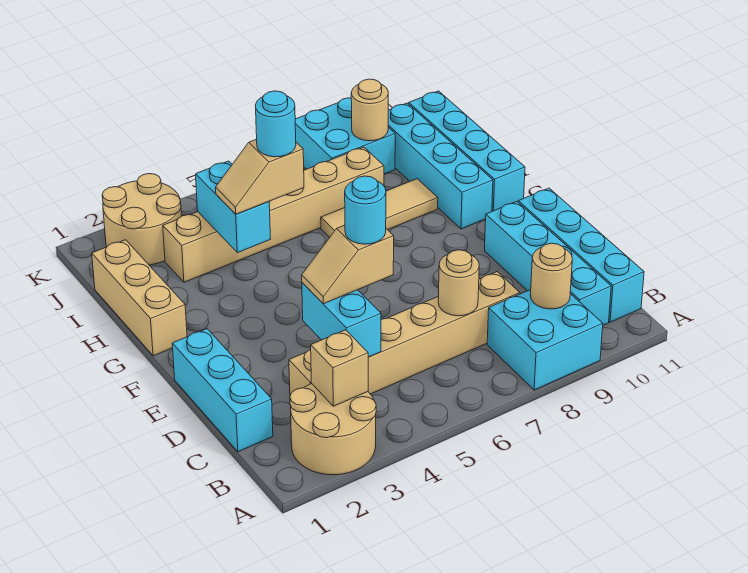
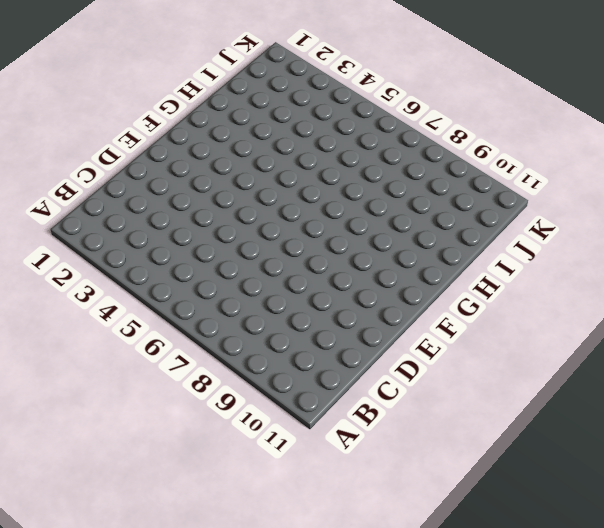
none -> tan 2x2 round brick [290,384,376,475]
none -> cyan 2x2 brick [487,290,603,390]
none -> cyan 1x4 brick [484,201,611,325]

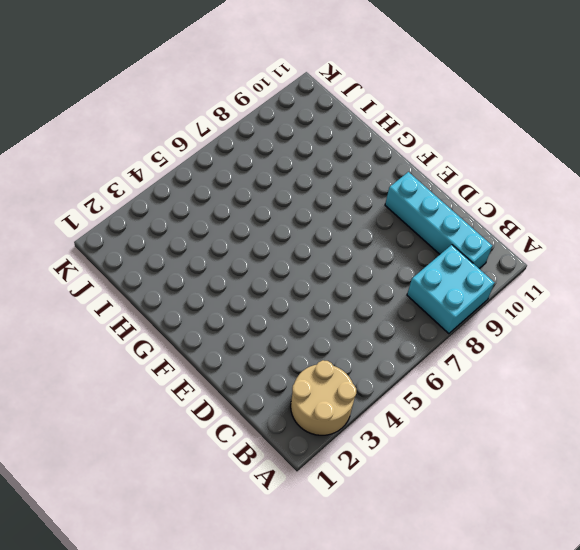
none -> cyan 1x4 brick [518,188,644,322]
none -> cyan 1x3 brick [172,329,273,452]
none -> tan 1x6 brick [289,272,520,395]

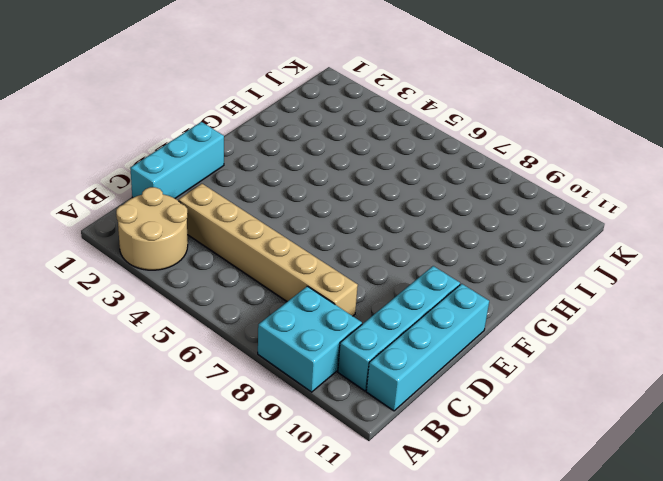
none -> tan 1x3 brick [92,240,187,356]
none -> cyan 1x4 brick [388,103,493,229]
none -> cyan 1x4 brick [409,91,525,211]

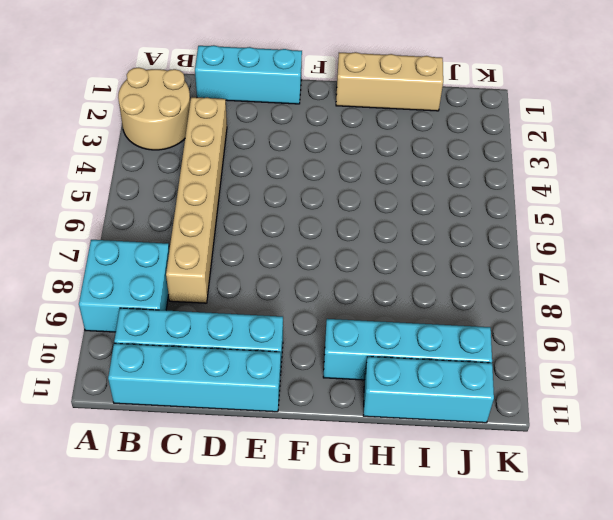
cyan 1x3 brick [363,357,494,423] -> cyan 1x4 brick [409,91,525,211]
none -> tan 1x3 tile [321,179,438,237]
none -> tan 1x6 brick [163,147,384,282]
none -> tan 2x2 round brick [102,174,182,265]

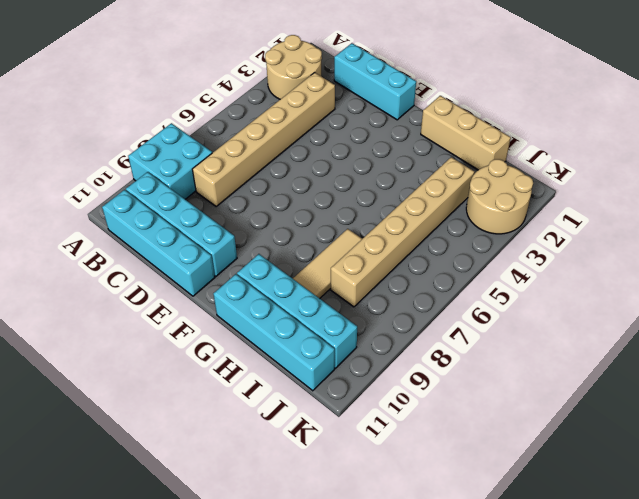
none -> cyan 2x2 brick [295,98,395,174]
none -> tan 1x1 brick [311,330,368,406]
none -> tan 1x1 round brick [531,243,572,309]

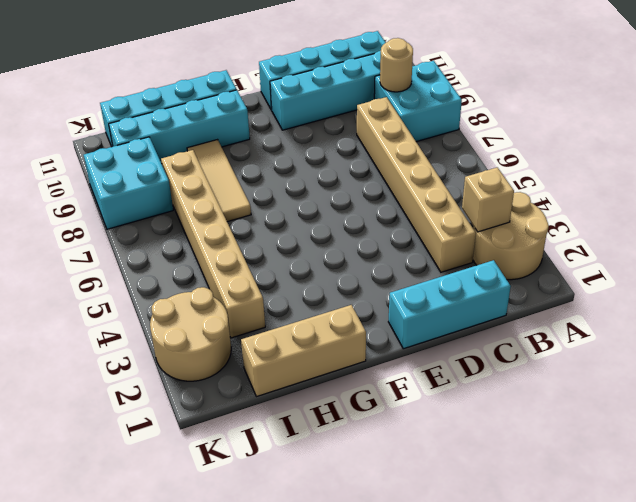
none -> cyan 1x2 brick [302,283,381,357]
none -> tan 1x1 round brick [438,250,479,316]
none -> cyan 1x2 brick [196,161,271,253]

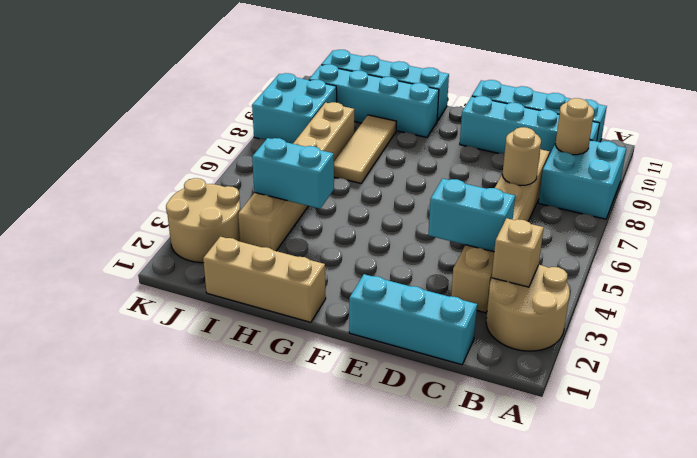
none -> tan 1x1 round brick [351,79,388,141]
none -> tan 1x2 slope [302,225,394,304]
none -> tan 1x2 slope [216,139,304,214]

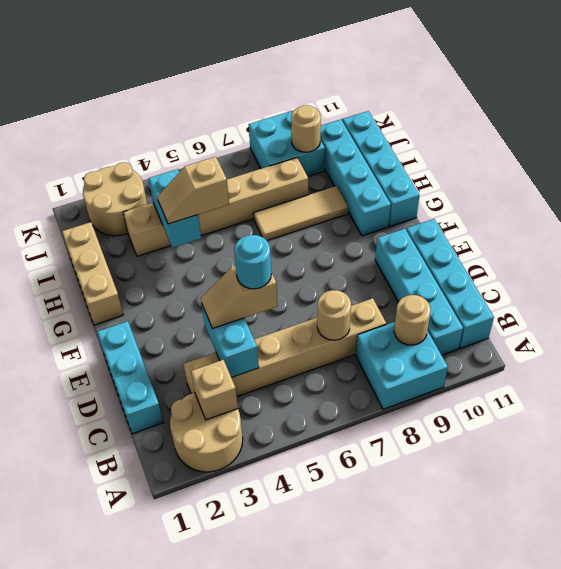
none -> cyan 1x1 round brick [255,91,296,157]

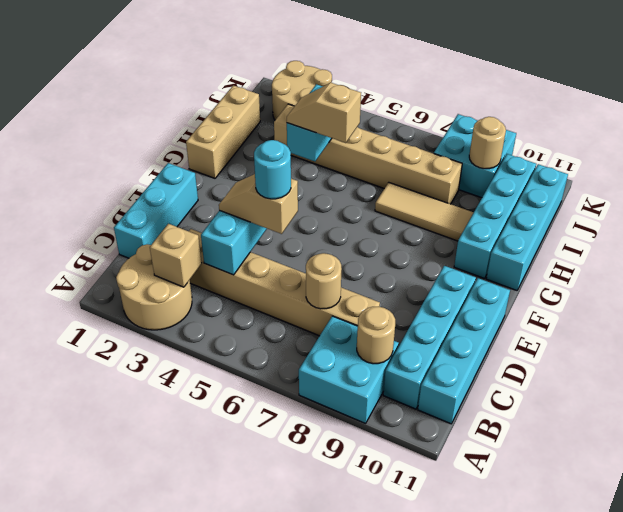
none -> cyan 1x1 round brick [255,91,296,157]

